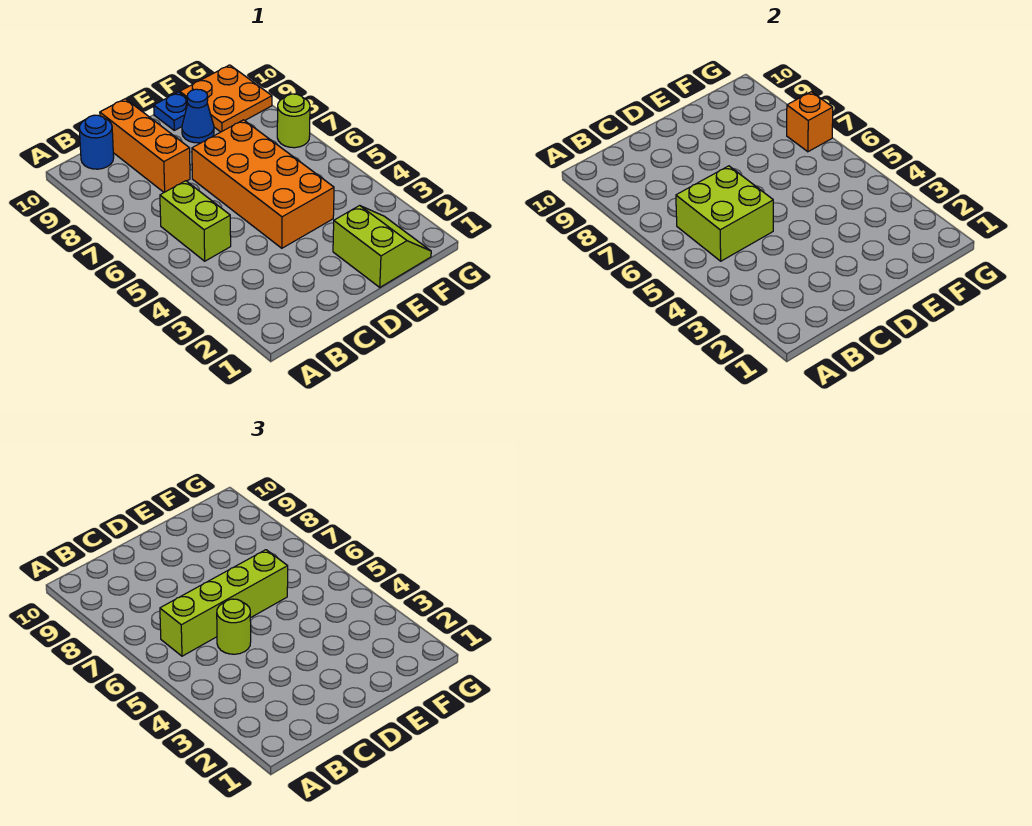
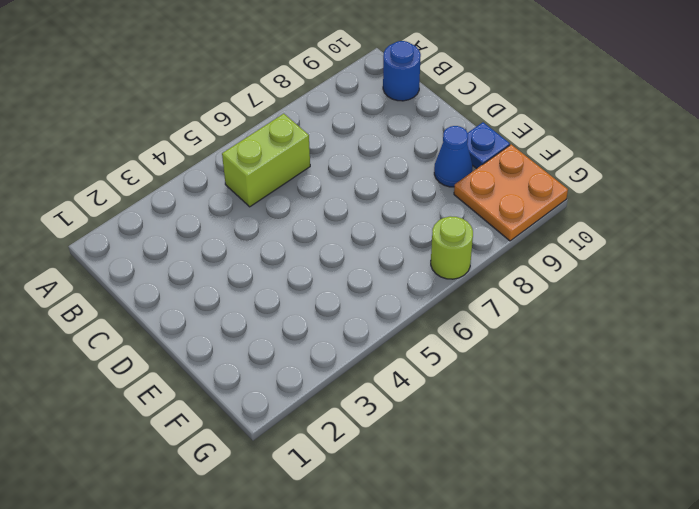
none -> orange 1x3 brick [100,99,190,192]
none -> orange 2x4 brick [192,120,334,248]
none -> lime 2x2 slope [333,205,431,287]

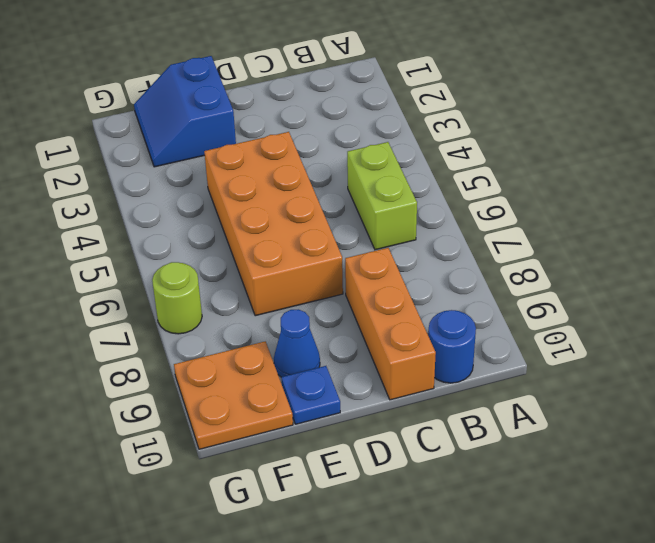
blue 2x2 slope [134,56,236,167] -> lime 2x2 slope [333,205,431,287]
none -> lime 2x2 brick [676,166,773,261]
none -> orange 1x1 brick [787,92,833,152]
none -> lime 1x4 brick [160,550,288,656]

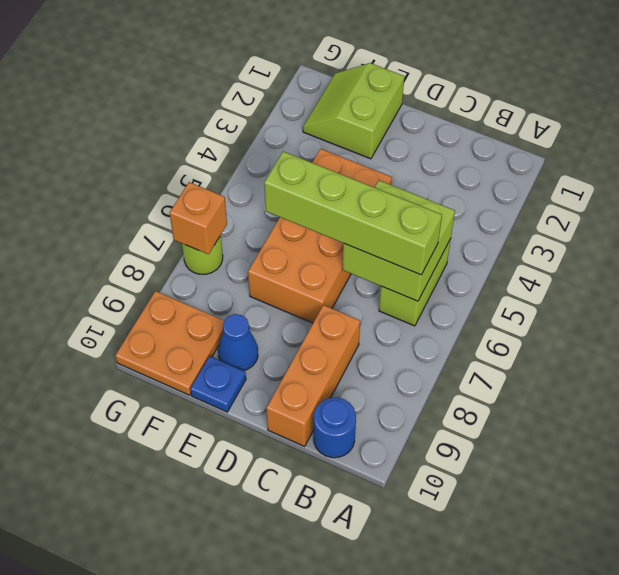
none -> lime 1x1 round brick [217,599,251,654]

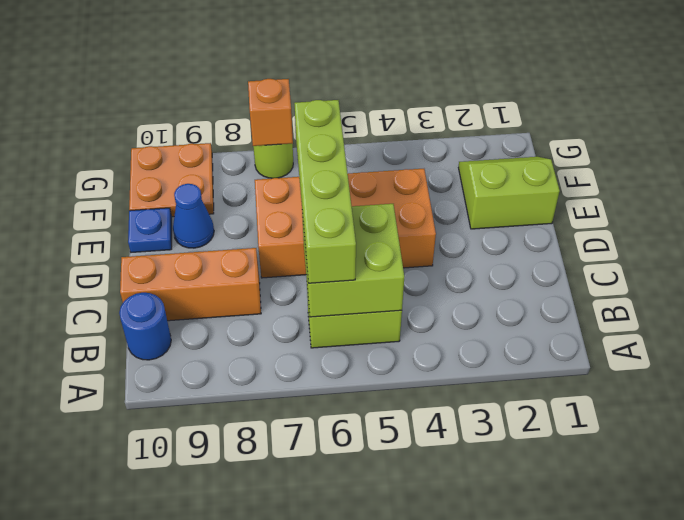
none -> lime 1x1 round brick [217,599,251,654]

